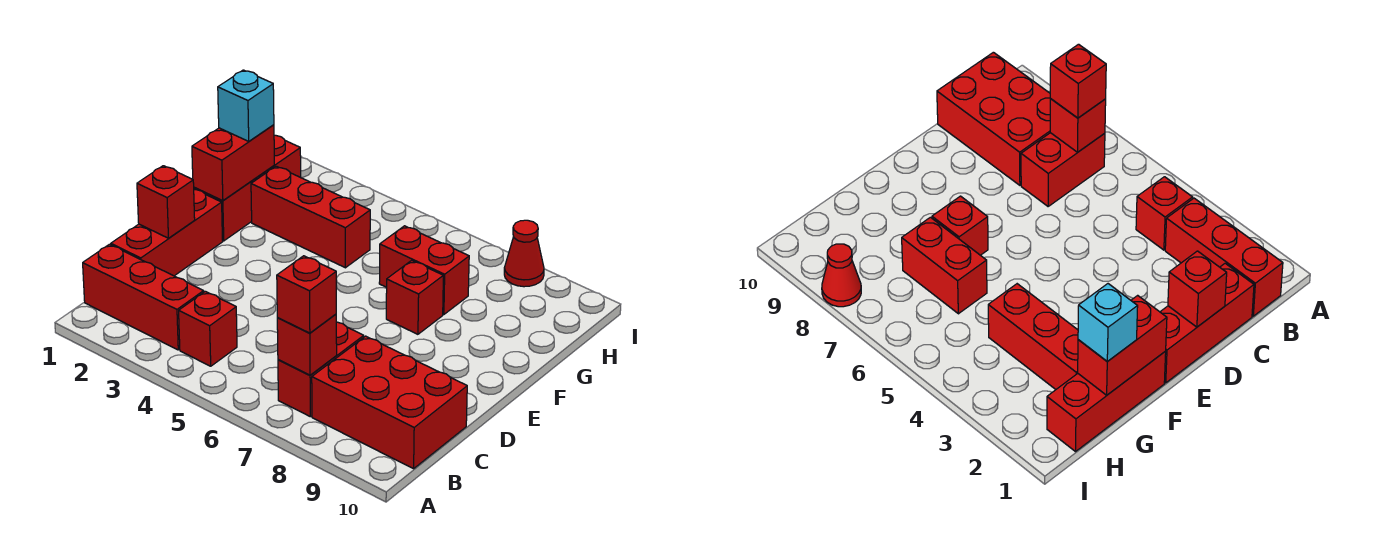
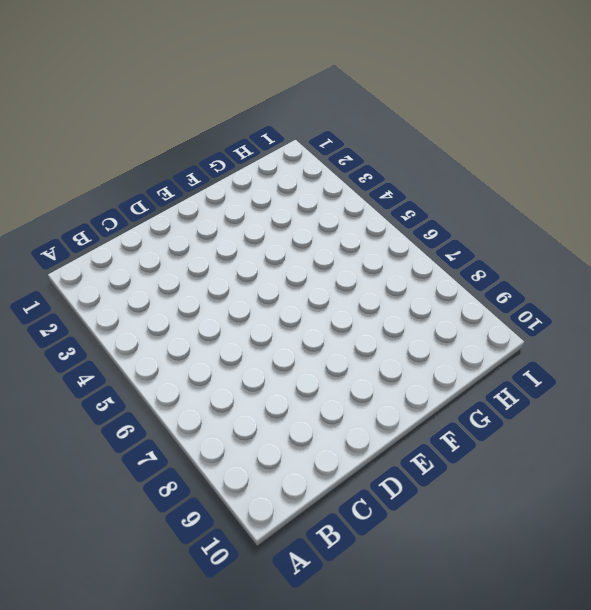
none -> red 1x3 brick [83,244,204,350]
none -> red 1x1 brick [179,291,237,366]
none -> red 1x2 brick [278,322,364,417]

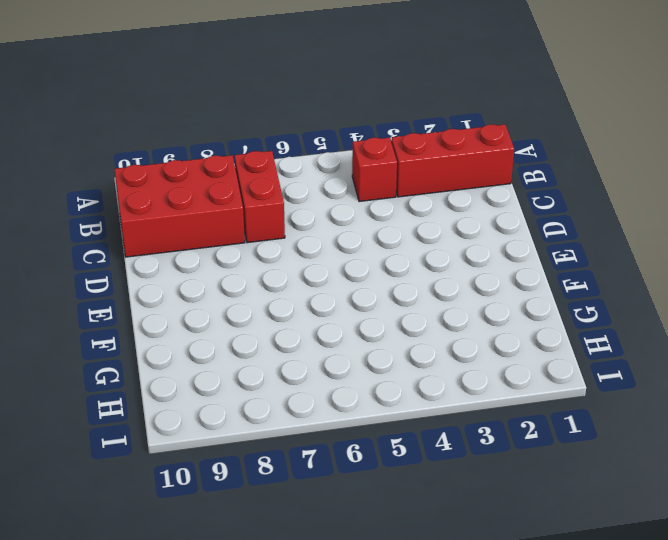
none -> red 1x3 brick [111,189,223,276]
none -> red 1x3 brick [194,135,301,241]
none -> red 1x1 brick [386,260,443,334]

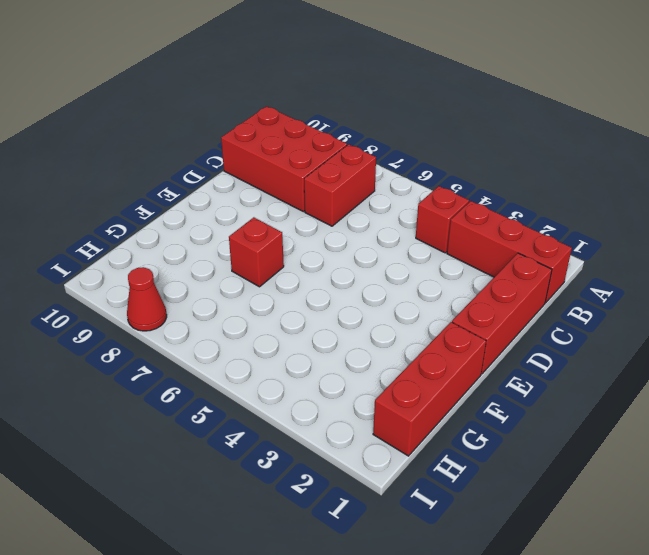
none -> red 1x3 brick [251,166,370,268]
none -> red 1x2 brick [379,226,469,315]
none -> red 1x1 brick [277,314,337,375]

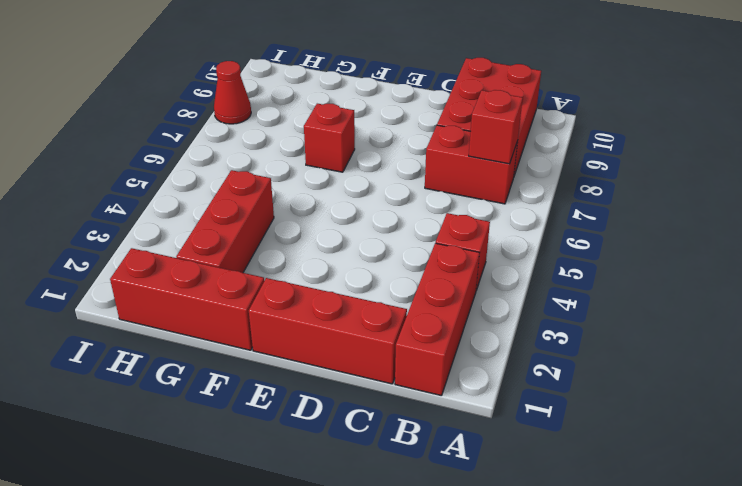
none -> red 1x2 brick [379,226,469,315]
none -> red 1x1 brick [137,166,195,238]
none -> red 1x2 brick [192,125,274,201]

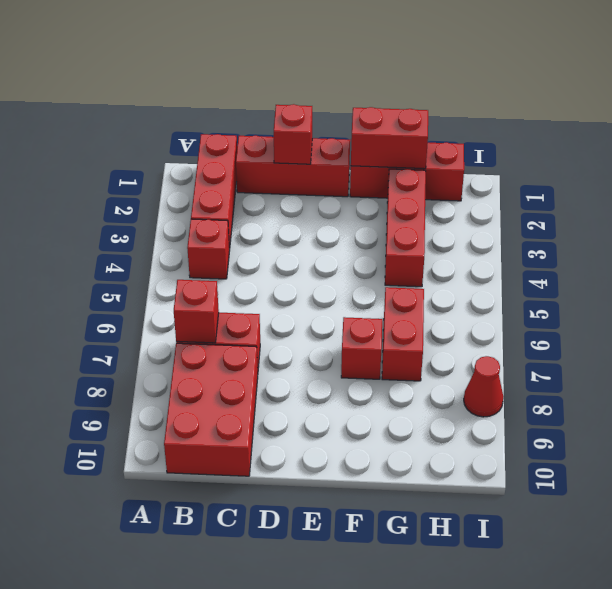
none -> red 1x1 brick [277,256,336,333]
none -> cyan 1x1 brick [218,70,274,141]

